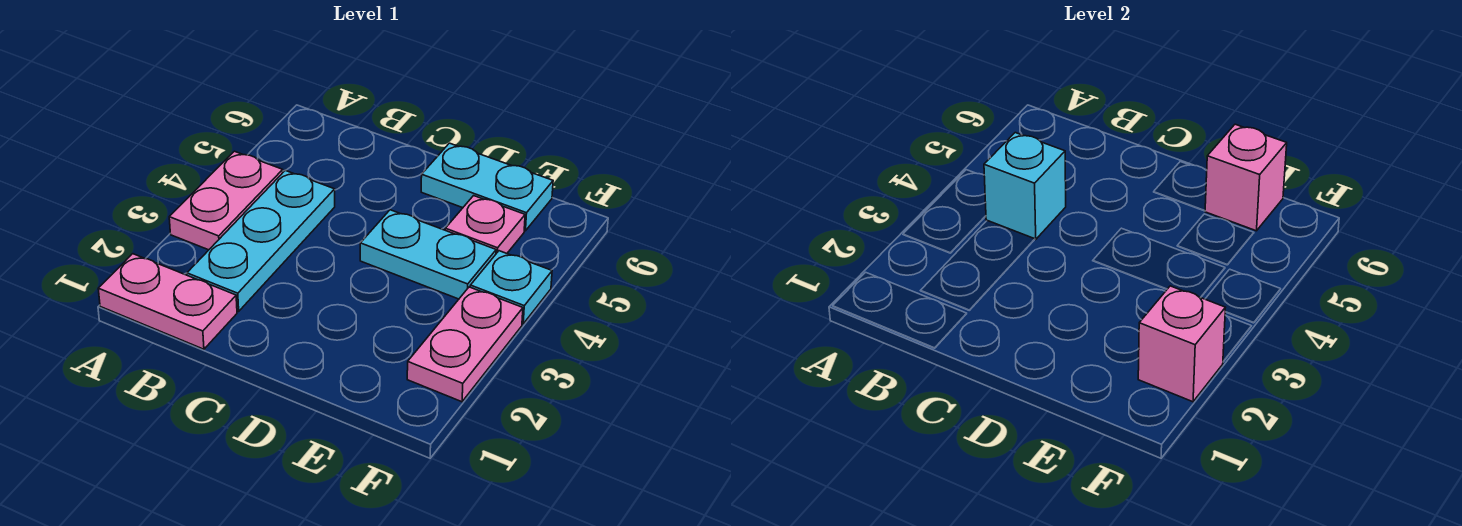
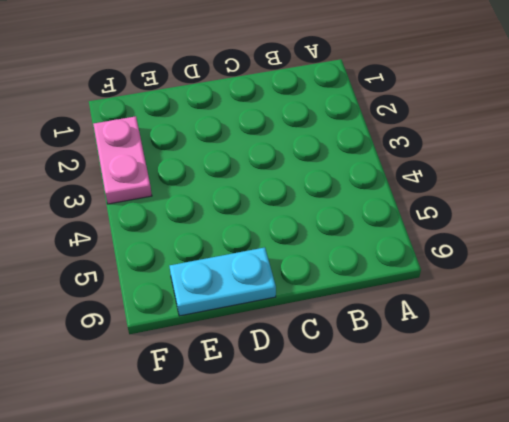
none -> pink 1x2 plate [98,254,237,349]
none -> pink 1x2 plate [169,151,283,250]

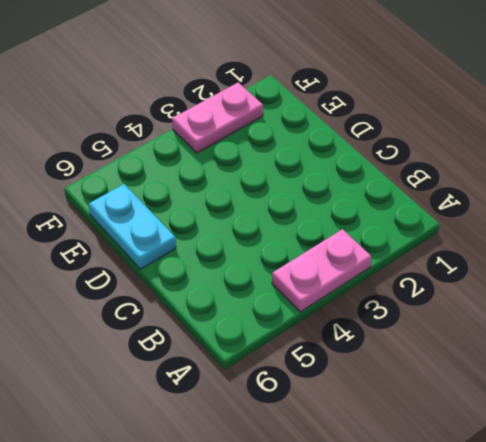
none -> pink 1x2 plate [98,254,237,349]
none -> cyan 1x3 plate [187,170,335,311]

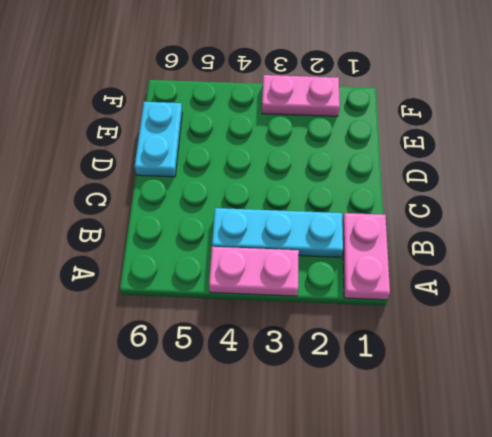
none -> cyan 1x2 plate [360,210,496,299]
none -> pink 1x1 plate [445,196,525,253]

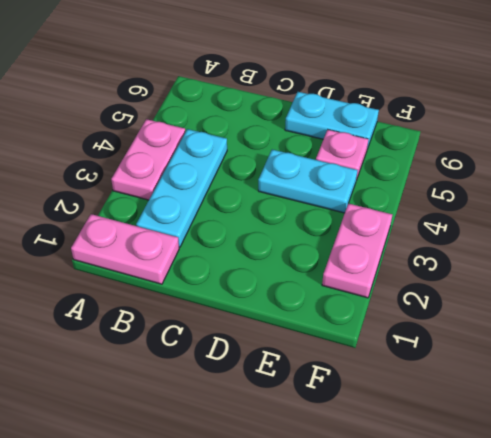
none -> cyan 1x1 plate [470,251,552,324]
none -> cyan 1x1 brick [984,133,1066,239]

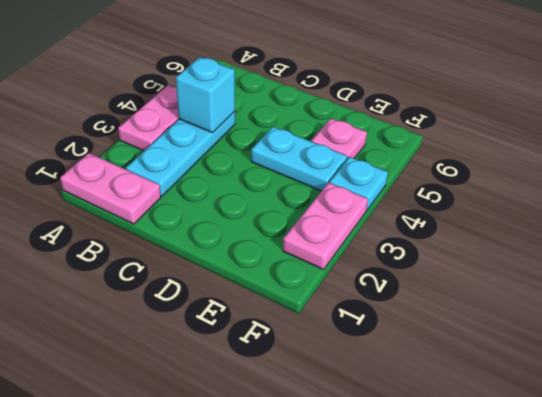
none -> cyan 1x2 plate [421,143,553,231]
none -> pink 1x1 brick [1205,124,1287,231]

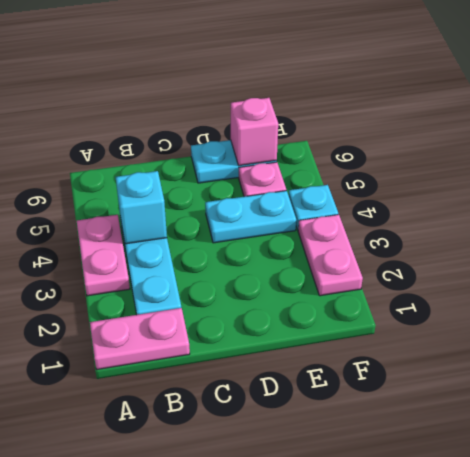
none -> pink 1x1 brick [1138,286,1225,402]

